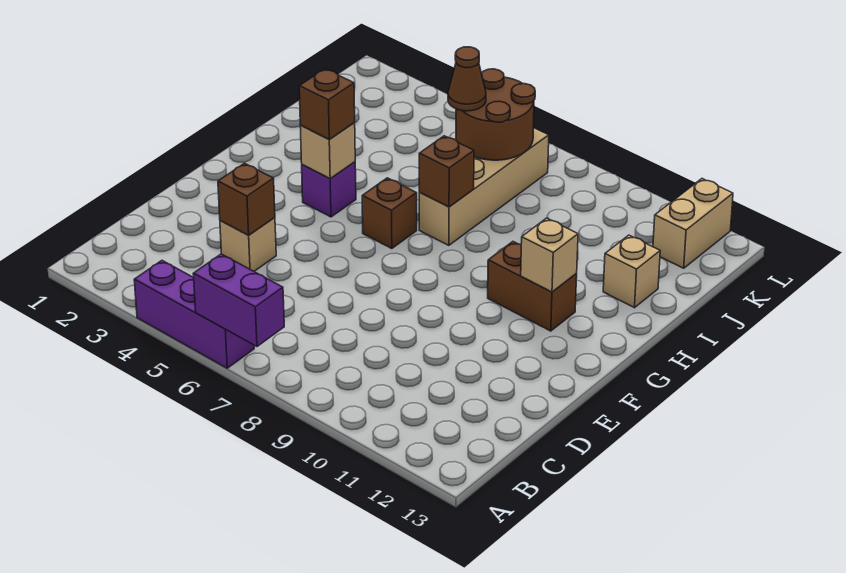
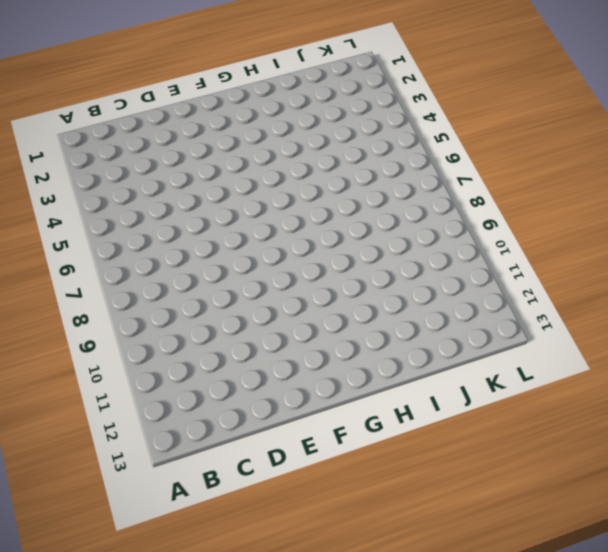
none -> purple 1x3 brick [134,261,254,368]
none -> tan 1x1 brick [220,218,276,271]
none -> purple 1x1 brick [302,162,356,217]

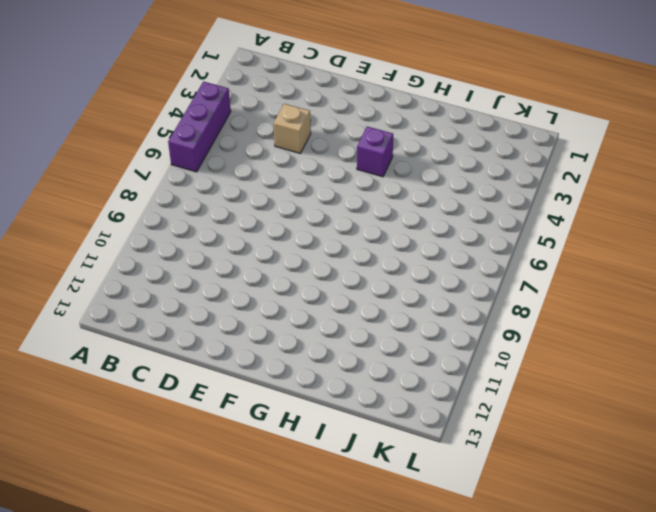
none -> brown 1x1 brick [362,178,417,249]
none -> brown 1x2 brick [488,242,577,331]
none -> tan 1x4 brick [419,128,549,245]

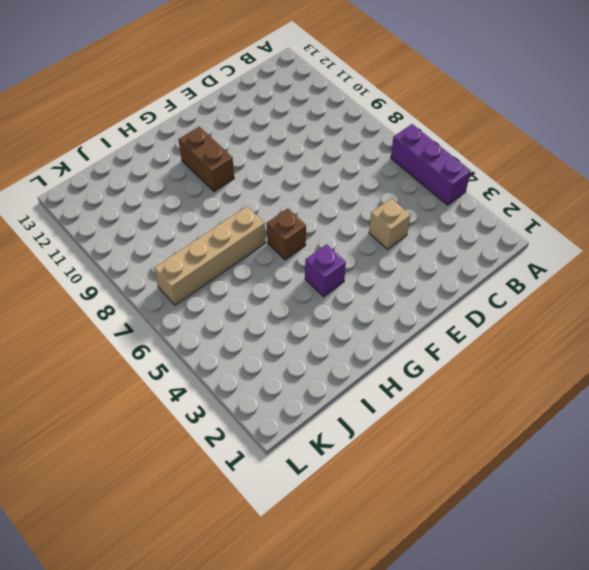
none -> tan 1x1 brick [603,235,660,308]
none -> tan 1x2 brick [653,179,733,268]
none -> purple 1x2 brick [193,254,284,346]

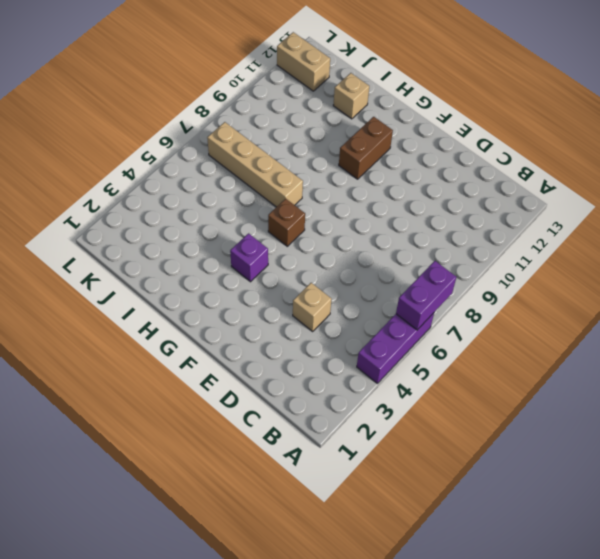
none -> brown 1x1 brick [218,163,275,235]
none -> tan 1x1 brick [300,123,355,179]
none -> tan 1x1 brick [521,218,578,292]

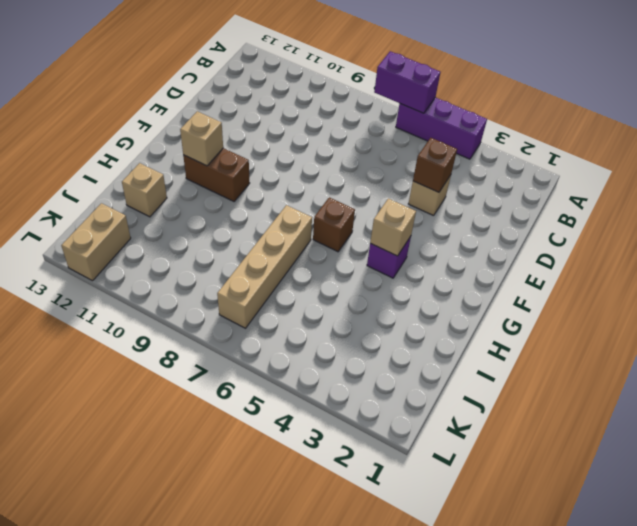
none -> brown 1x1 brick [419,136,474,207]
none -> brown 2x2 round brick [456,69,535,160]
none -> brown 1x1 brick [299,69,355,140]

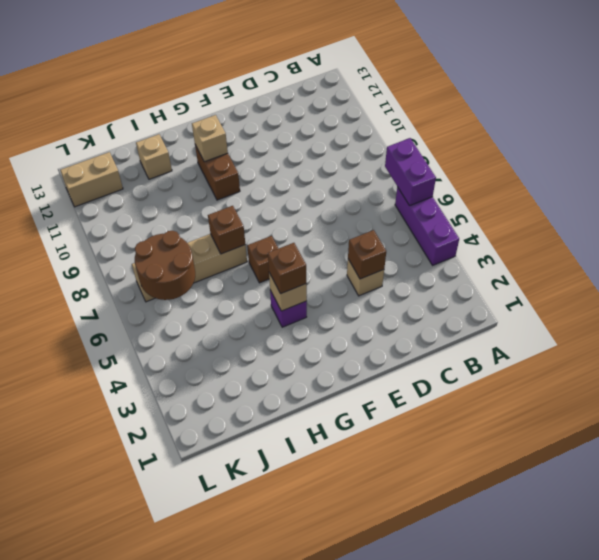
none -> brown 1x1 cone [448,47,486,111]

